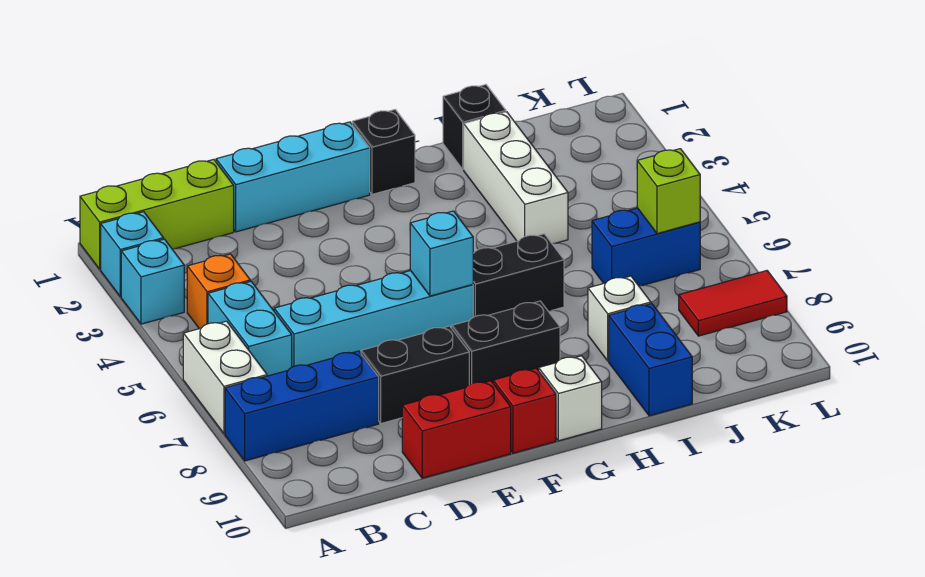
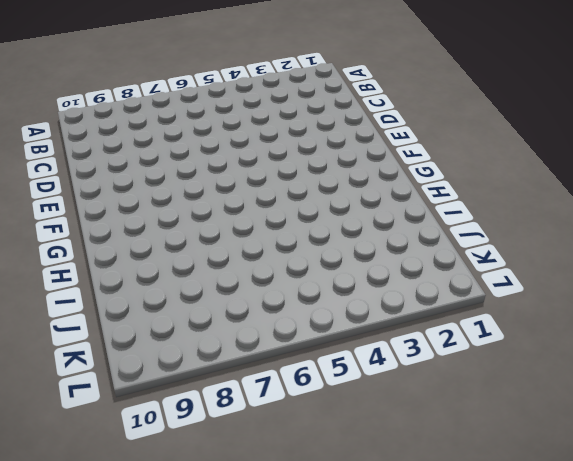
none -> lime 1x3 brick [80,159,234,269]
none -> cyan 1x1 brick [101,212,164,297]
none -> cyan 1x1 brick [121,239,184,324]

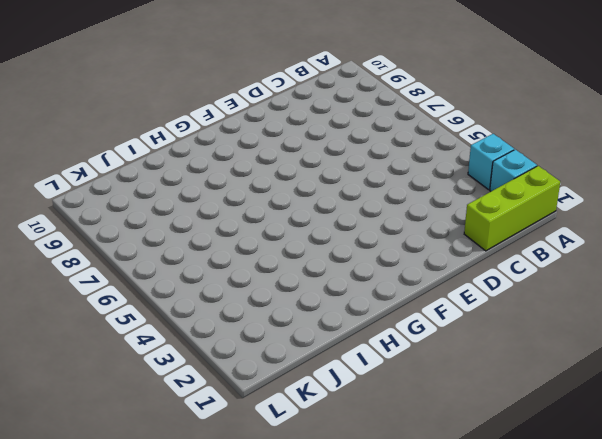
none -> white 1x2 brick [183,321,267,434]
none -> blue 1x3 brick [225,351,379,461]
none -> orange 1x1 brick [187,254,250,329]

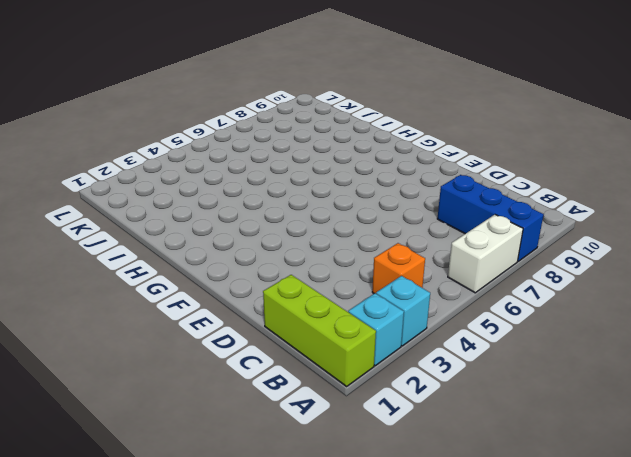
none -> cyan 1x2 brick [208,281,292,376]
none -> cyan 1x4 brick [274,271,473,367]
none -> cyan 1x3 brick [216,122,370,232]

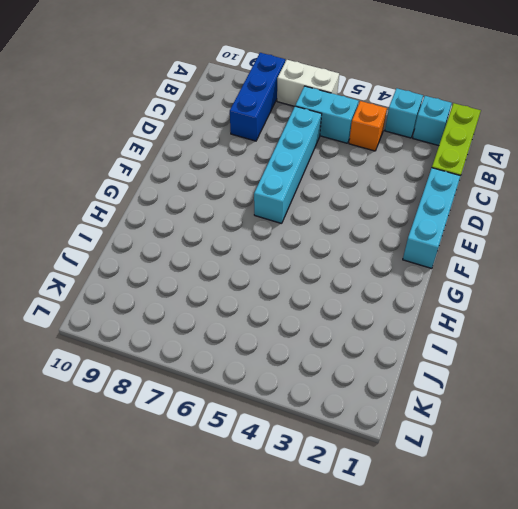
none -> black 1x2 brick [361,326,469,423]
none -> red 1x2 brick [402,381,511,478]
none -> black 1x2 brick [452,301,560,384]

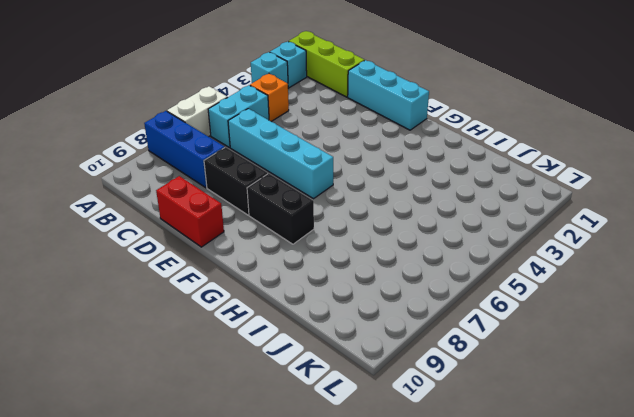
none -> red 1x1 brick [493,368,556,453]
none -> black 1x1 brick [352,110,415,194]
none -> black 1x2 brick [473,234,564,317]

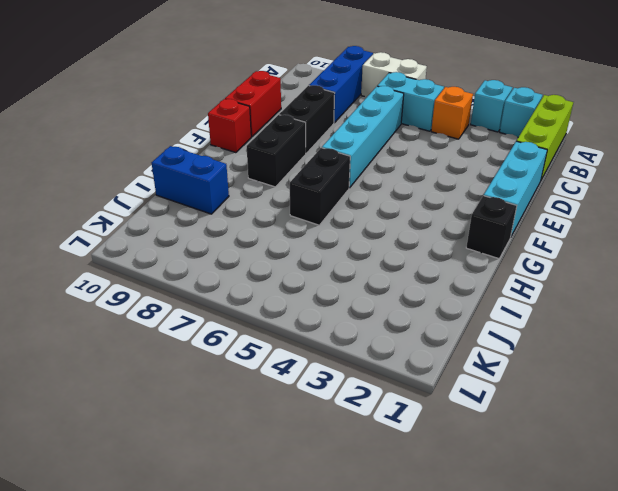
none -> white 1x1 brick [539,356,602,441]
none -> black 1x1 brick [443,85,506,169]
none -> white 1x3 brick [464,112,568,244]

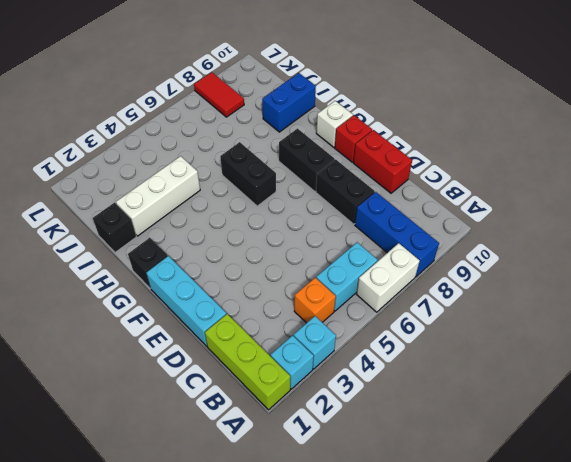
none -> cyan 1x4 brick [274,271,473,367]
none -> white 1x1 brick [588,276,651,361]
none -> blue 1x2 brick [592,208,700,286]

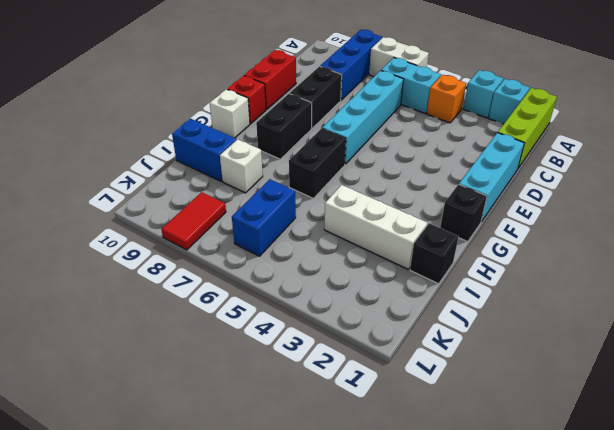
none -> cyan 1x1 brick [410,211,473,296]
none -> lime 1x1 brick [637,149,700,234]

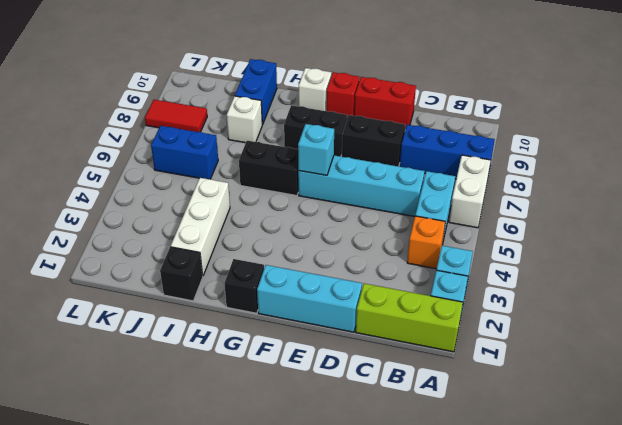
none -> lime 1x1 brick [637,149,700,234]

